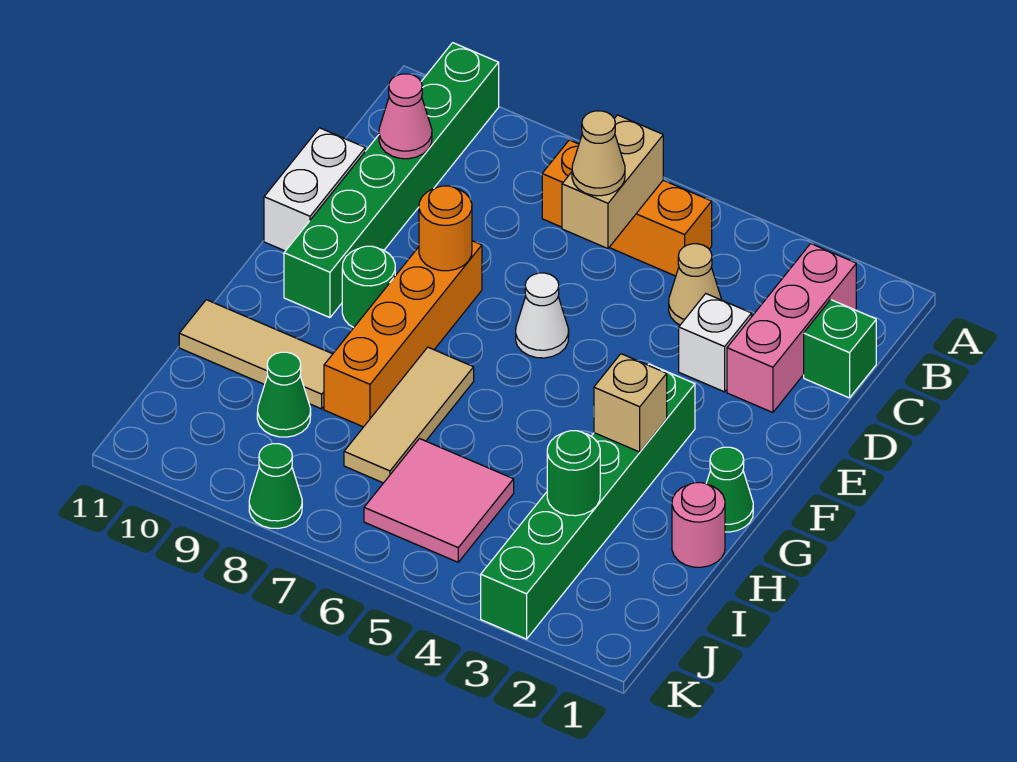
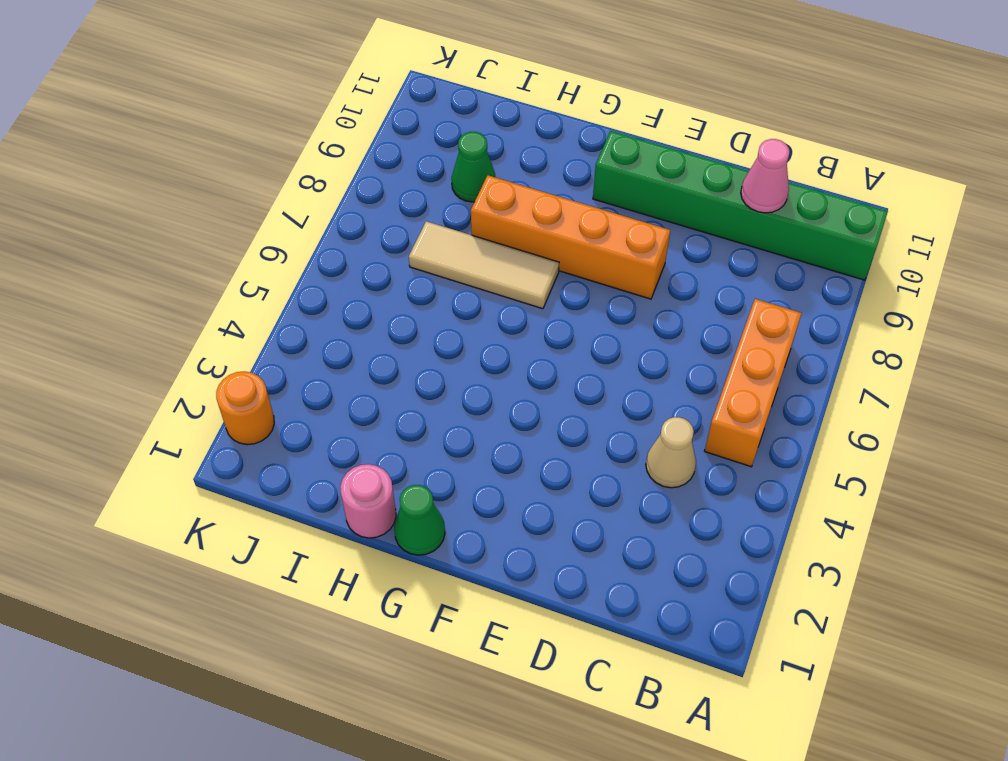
orange 1x1 round brick [216,371,274,445] -> orange 1x1 round brick moved to [419,186,472,271]
none -> pink 1x3 brick [727,244,856,413]
none -> green 1x1 brick [804,300,876,398]
none -> white 1x1 brick [679,294,752,392]

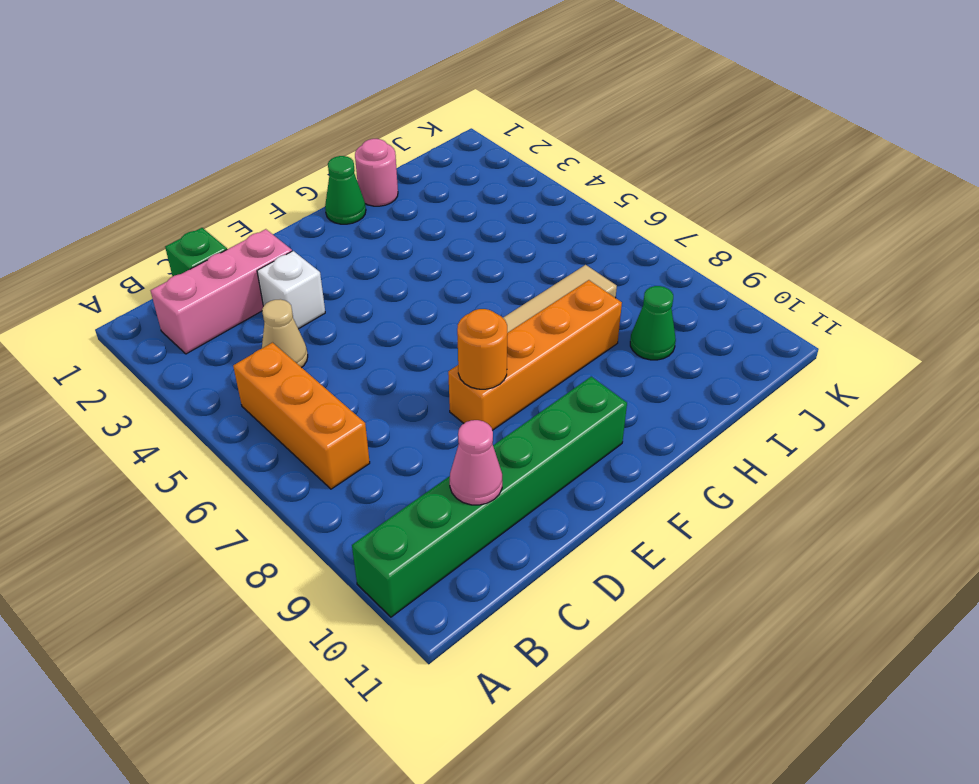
none -> white 1x2 brick [264,128,365,251]
none -> white 1x1 cone [516,273,569,358]
none -> green 1x6 brick [481,364,695,639]

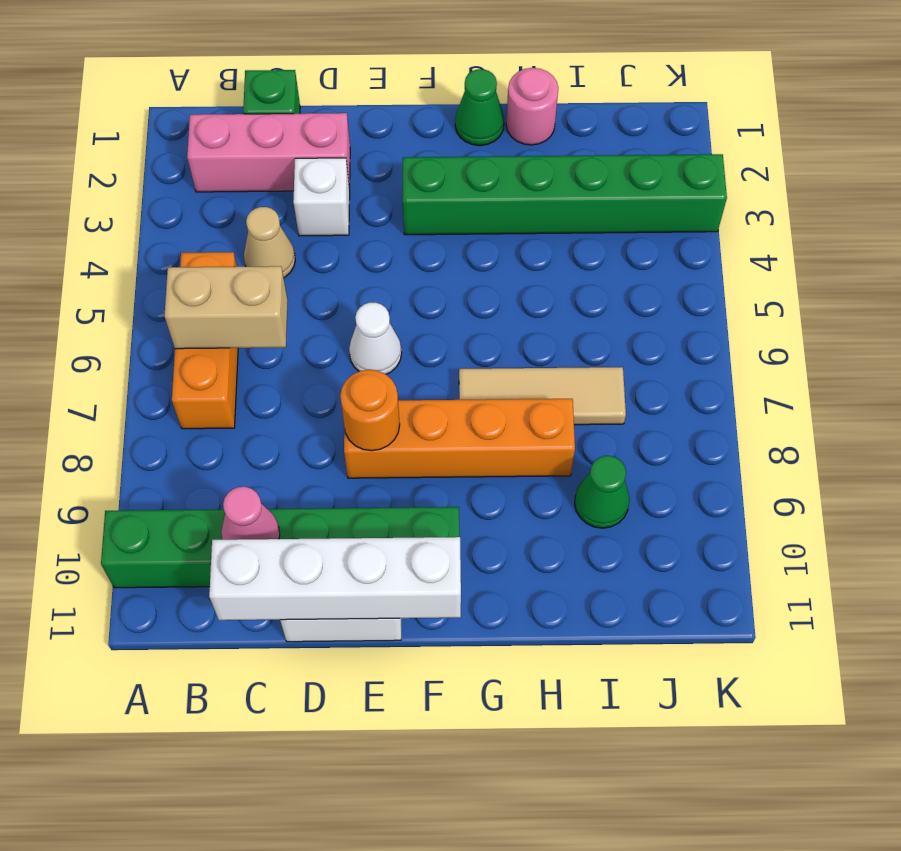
white 1x4 brick [209,537,461,620] -> none
none -> green 1x1 round brick [342,246,395,327]
none -> tan 1x3 tile [179,300,332,409]
none -> pink 2x2 tile [364,439,514,562]

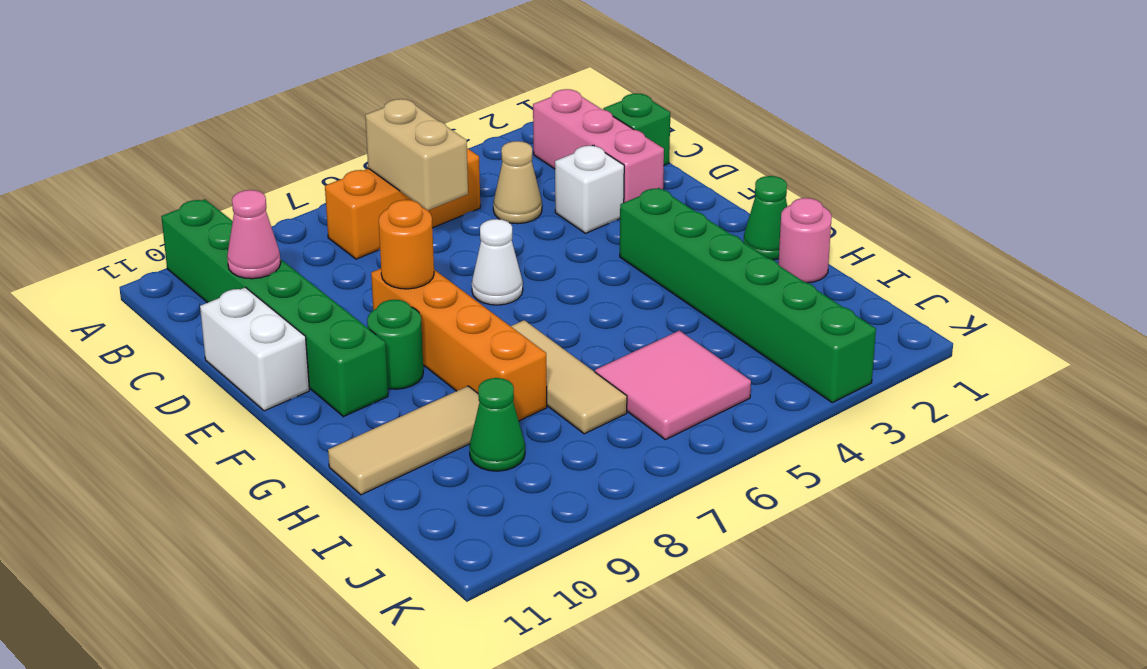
none -> green 1x1 cone [249,444,302,528]
none -> tan 1x1 brick [594,354,667,452]
none -> green 1x1 round brick [547,431,600,516]

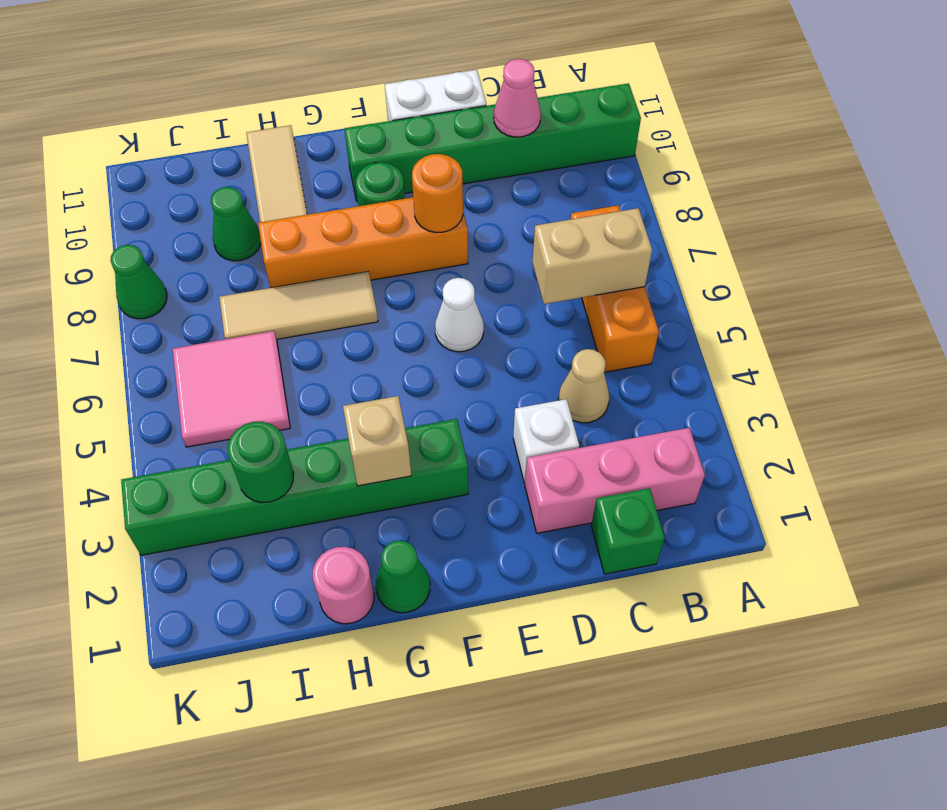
none -> tan 1x1 cone [572,111,625,196]

